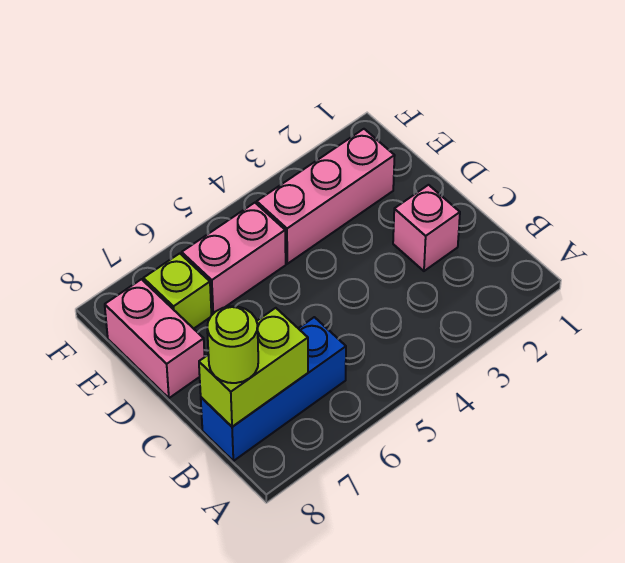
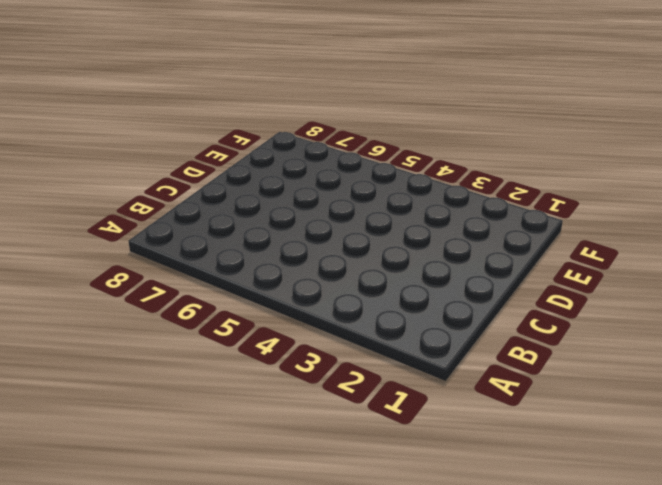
none -> blue 1x3 brick [201,317,346,461]
none -> pink 1x1 brick [393,185,460,271]

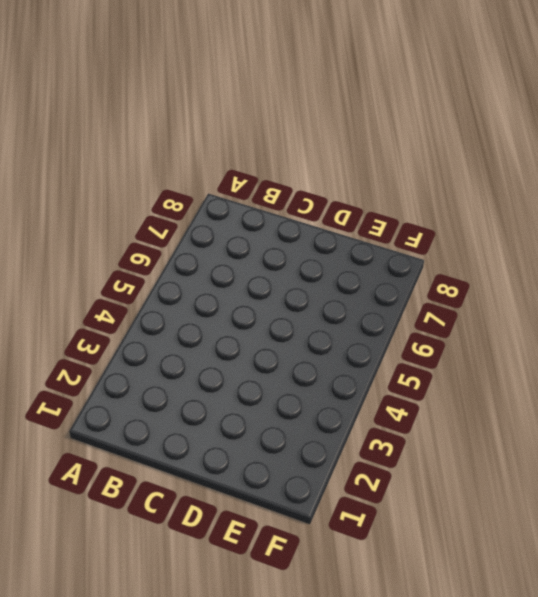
none -> blue 1x3 brick [201,317,346,461]
none -> pink 1x1 brick [393,185,460,271]

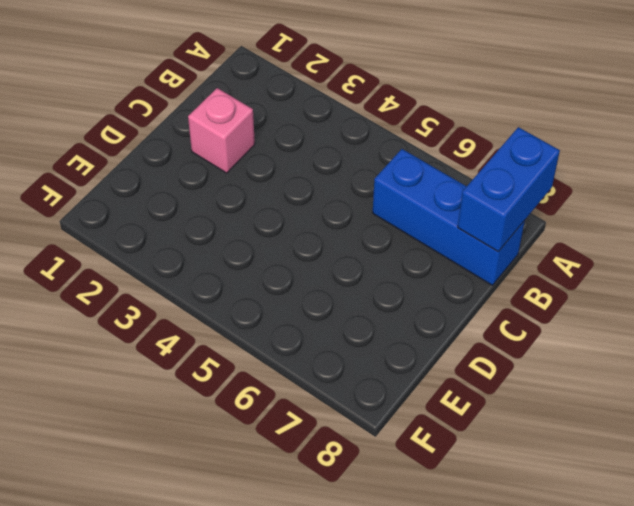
blue 1x2 brick [458,127,560,251] -> lime 1x2 brick [199,308,308,427]
none -> pink 1x2 brick [105,279,205,398]
none -> pink 1x3 brick [257,129,395,264]

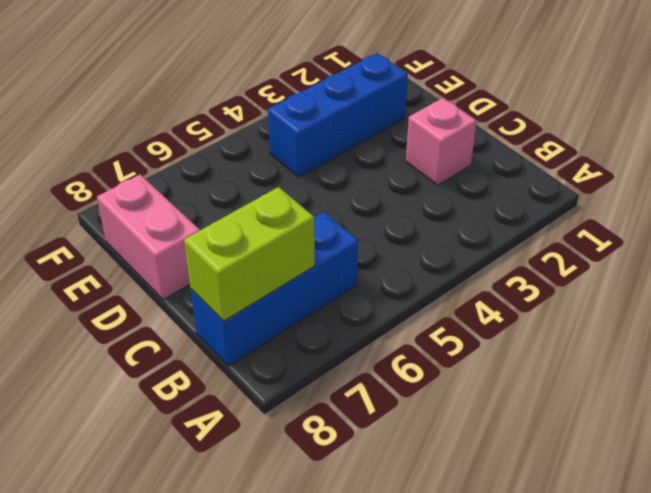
blue 1x3 brick [268,53,408,177] -> pink 1x3 brick [257,129,395,264]
none -> pink 1x2 brick [182,203,286,314]
none -> lime 1x1 brick [143,253,212,329]

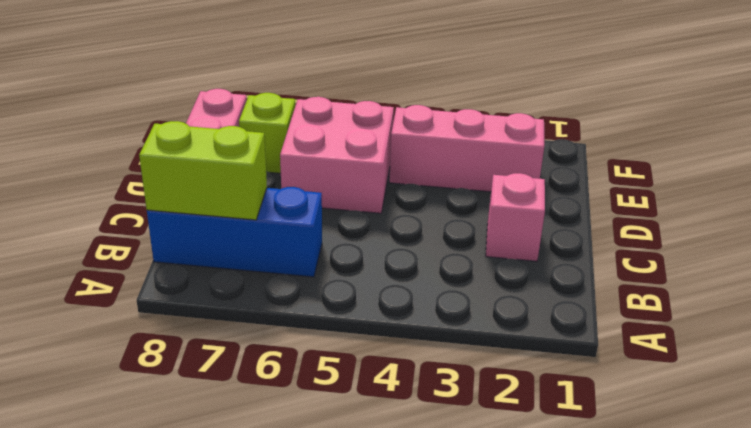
pink 2x2 brick [280,97,394,213] -> pink 1x2 brick [182,203,286,314]
none -> lime 1x1 round brick [207,306,258,383]

